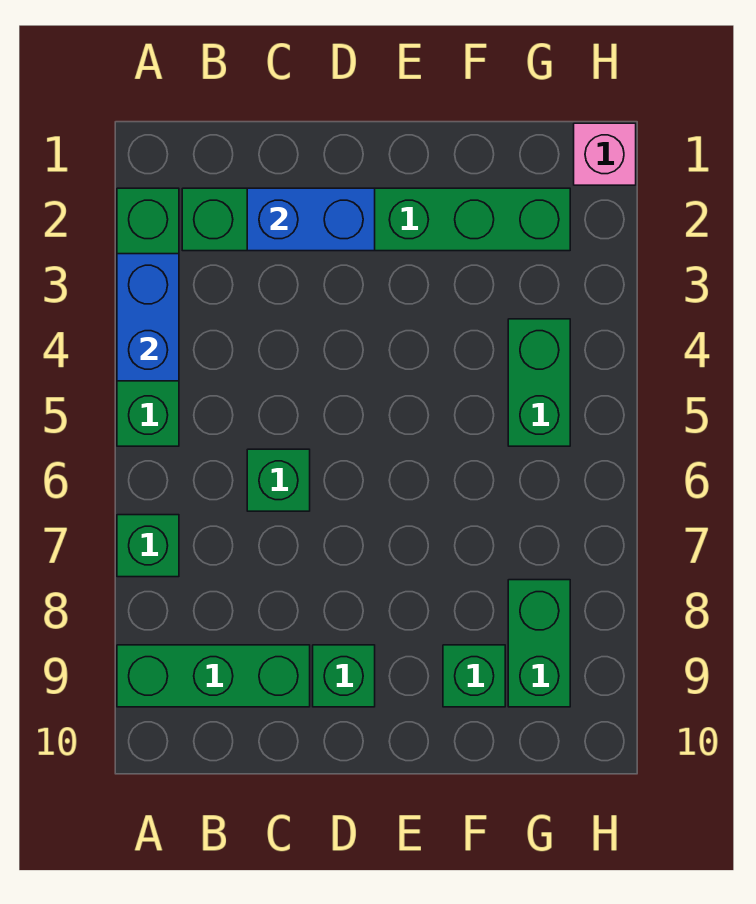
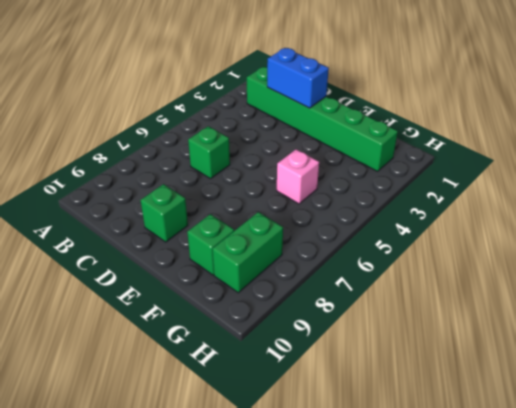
pink 1x1 brick [277,149,319,204] -> pink 1x1 brick moved to [574,123,636,185]
none -> green 1x4 brick [117,188,179,446]
none -> green 1x1 brick [117,515,179,577]
none -> green 1x3 brick [117,645,310,707]

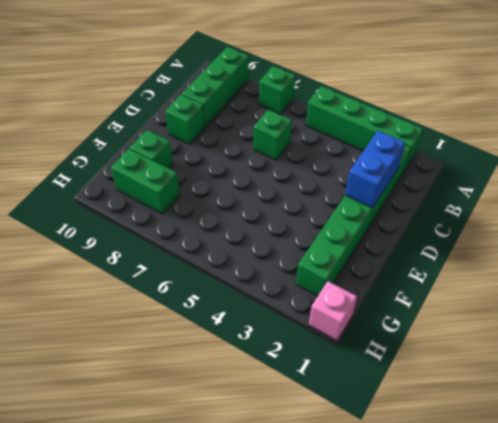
none -> green 1x2 brick [508,319,570,446]
none -> blue 1x2 brick [117,254,179,381]

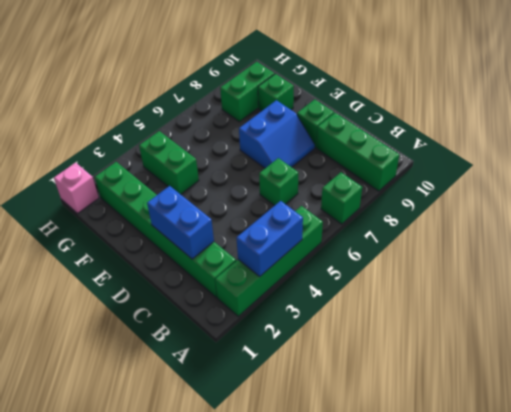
blue 2x2 slope [239,100,315,168] -> none
green 1x2 brick [139,131,199,194] -> green 1x2 brick turned to [508,319,570,446]

